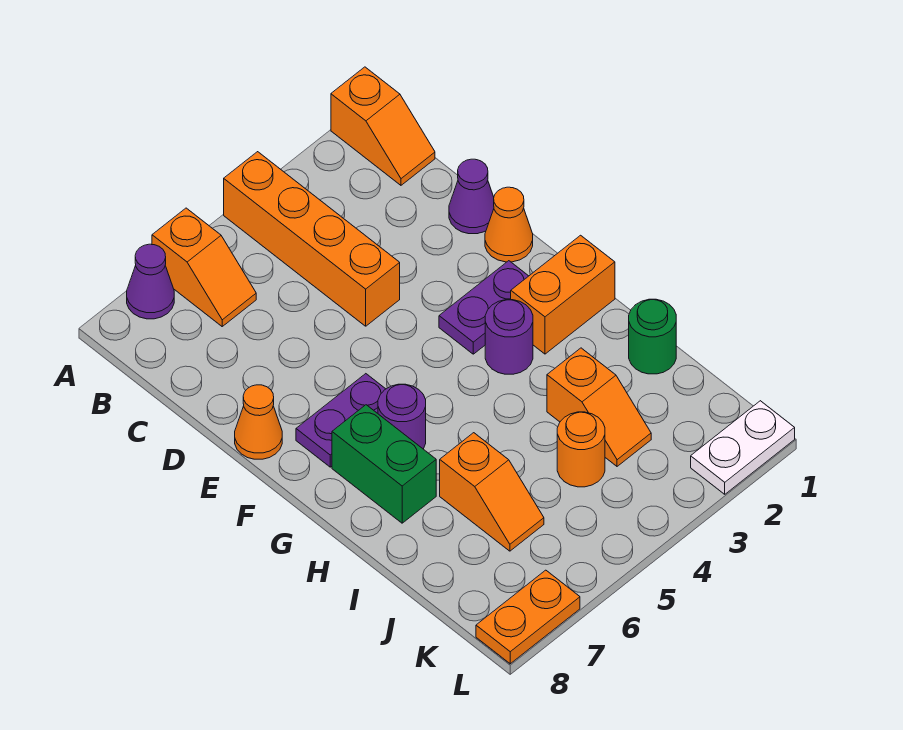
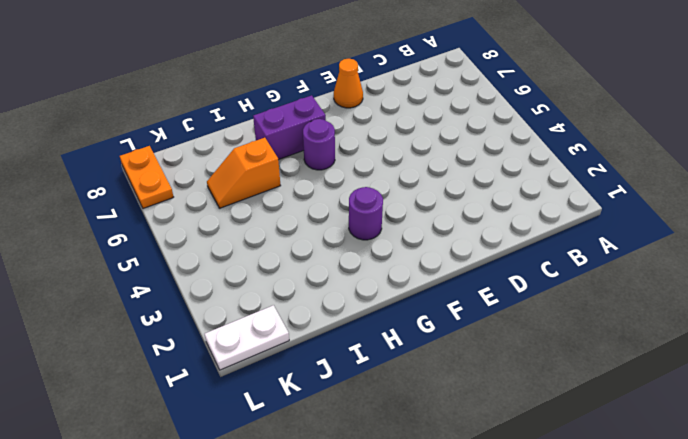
purple 1x2 brick [253,95,326,160] -> green 1x2 brick [332,405,436,523]
white 1x2 plate [204,305,289,370] -> white 1x2 plate turned to [691,401,795,494]
none -> orange 1x2 slope [331,67,435,185]
none -> orange 1x4 brick [224,152,400,326]
none -> orange 1x2 slope [152,208,256,326]

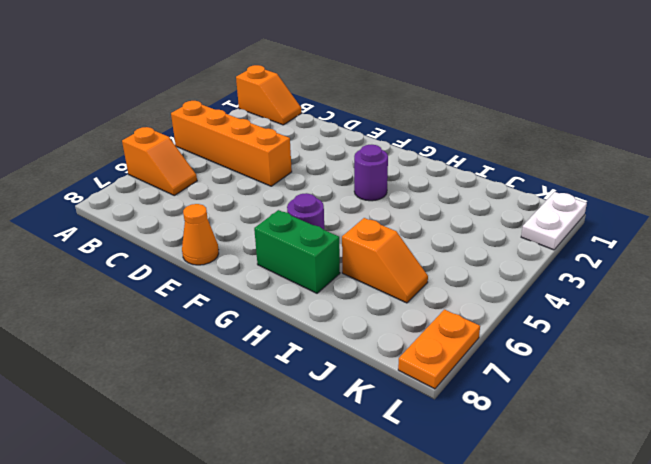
none -> purple 1x1 cone [127,244,174,319]
none -> purple 1x1 cone [449,159,494,234]
none -> orange 1x1 cone [485,187,533,262]

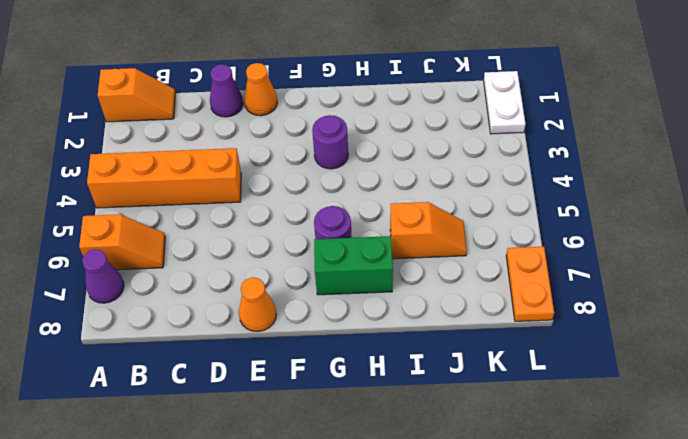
none -> purple 1x2 plate [439,261,528,354]
none -> purple 1x2 plate [296,374,385,467]
none -> orange 1x2 brick [511,235,615,354]

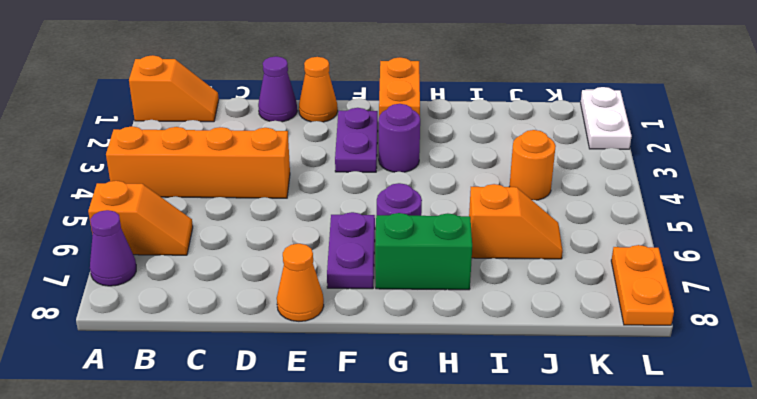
none -> green 1x1 round brick [629,299,676,374]
none -> orange 1x2 slope [547,348,651,466]

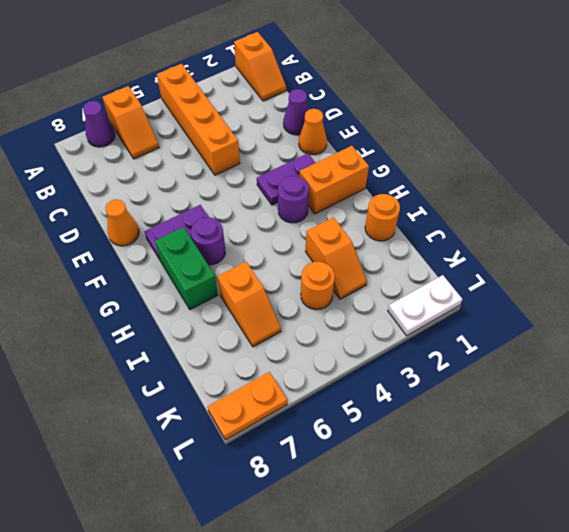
orange 1x1 round brick [365,194,400,241] -> green 1x1 round brick [629,299,676,374]

